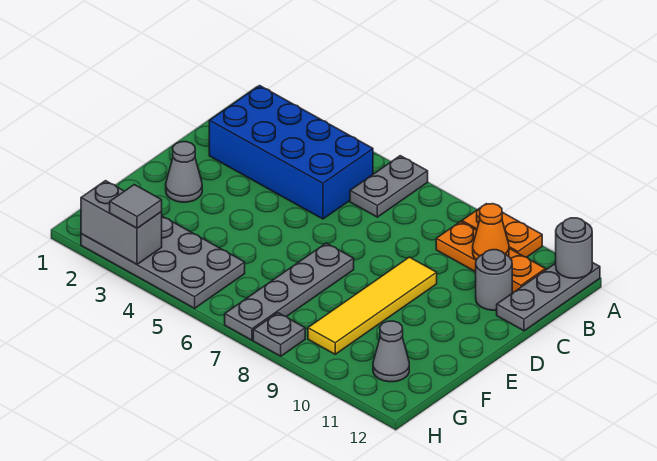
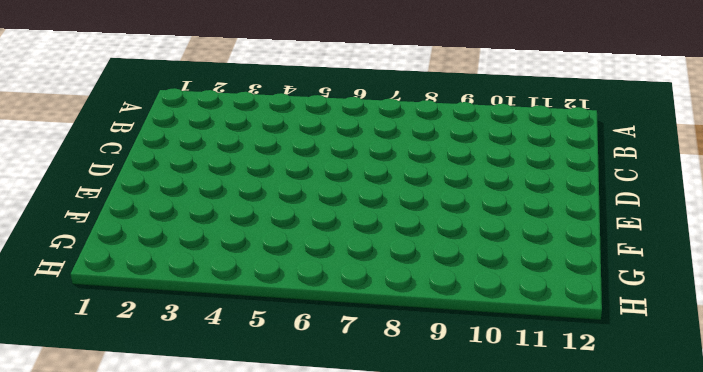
none -> grey 1x2 plate [350,156,428,217]
none -> orange 1x2 plate [462,204,542,257]
none -> grey 1x3 plate [497,262,600,331]

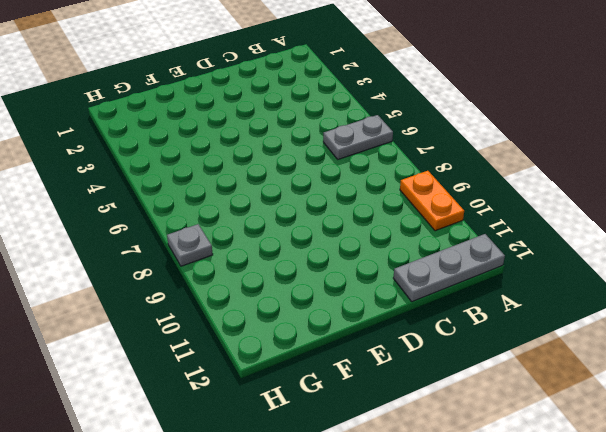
none -> blue 2x4 brick [209,86,373,219]
none -> orange 1x3 plate [436,221,546,293]
none -> grey 1x1 round brick [476,250,512,310]

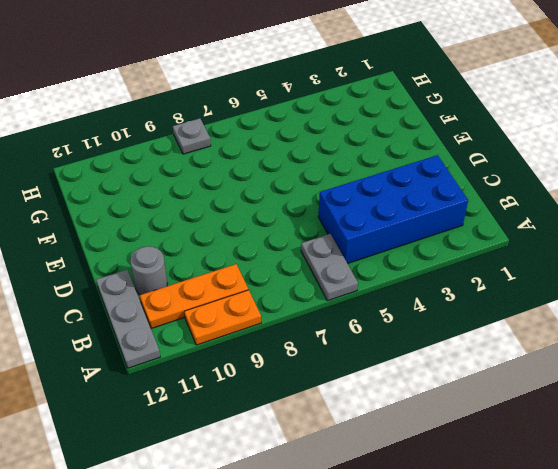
none -> yellow 1x4 tile [308,257,437,354]
none -> grey 1x1 cone [166,142,202,202]
none -> grey 1x4 plate [225,243,354,340]

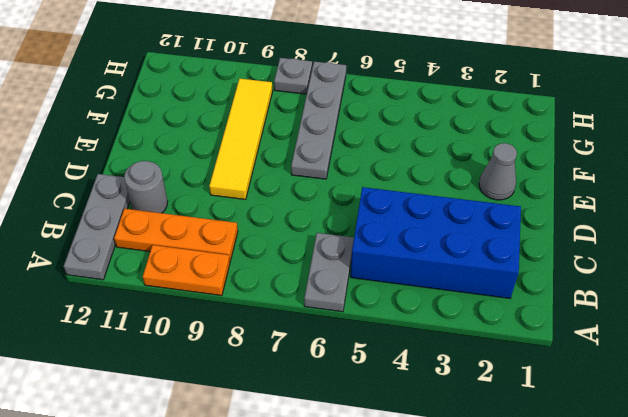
none -> grey 2x4 plate [81,216,245,308]
none -> grey 1x1 cone [373,321,409,382]
none -> grey 1x1 round brick [556,218,592,278]

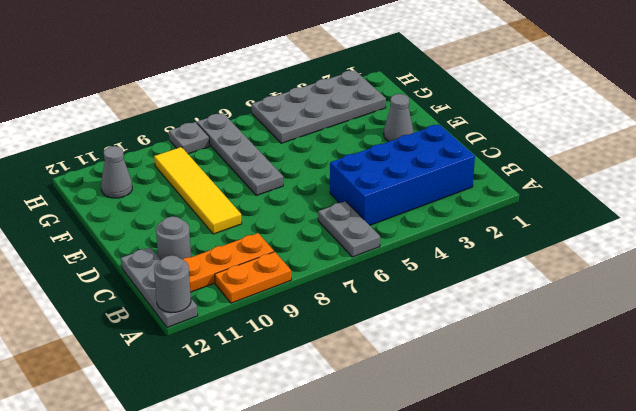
none -> orange 1x1 cone [473,204,509,260]
none -> grey 1x2 brick [81,181,162,264]
none -> grey 1x1 tile [110,185,162,228]

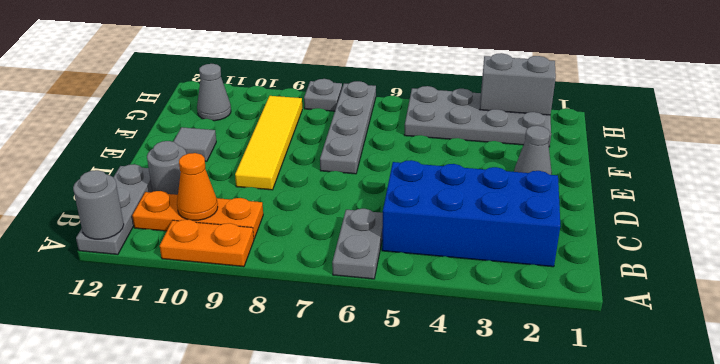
grey 1x1 tile [173,127,216,161] -> grey 1x1 tile moved to [110,185,162,228]

